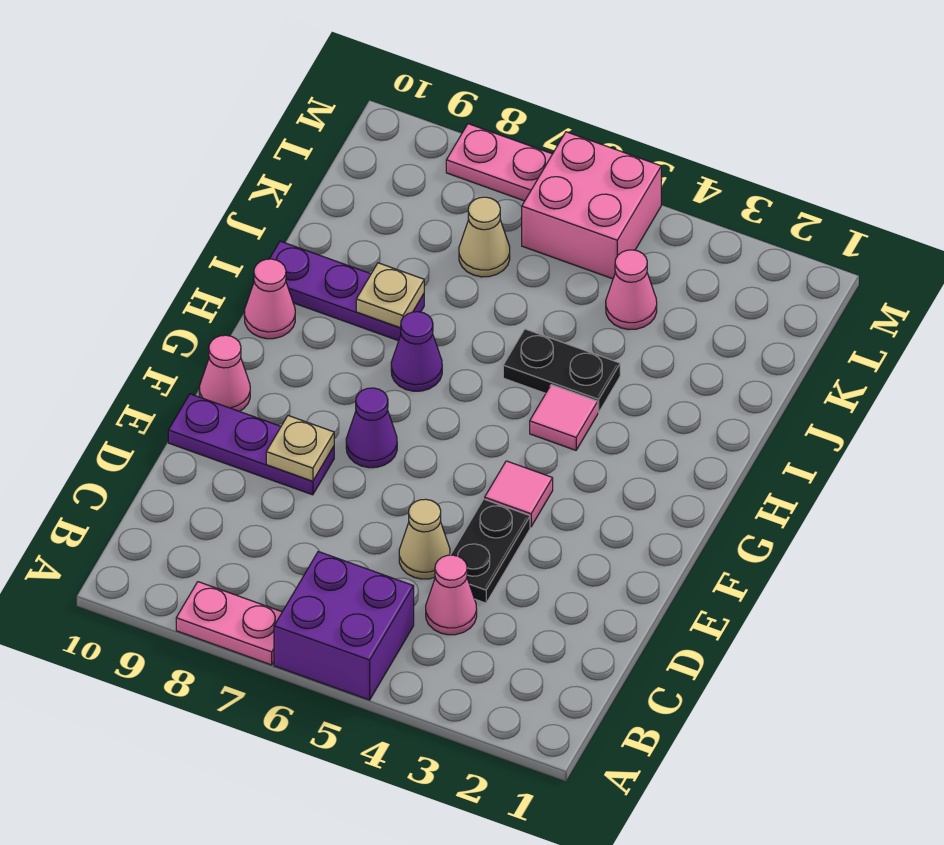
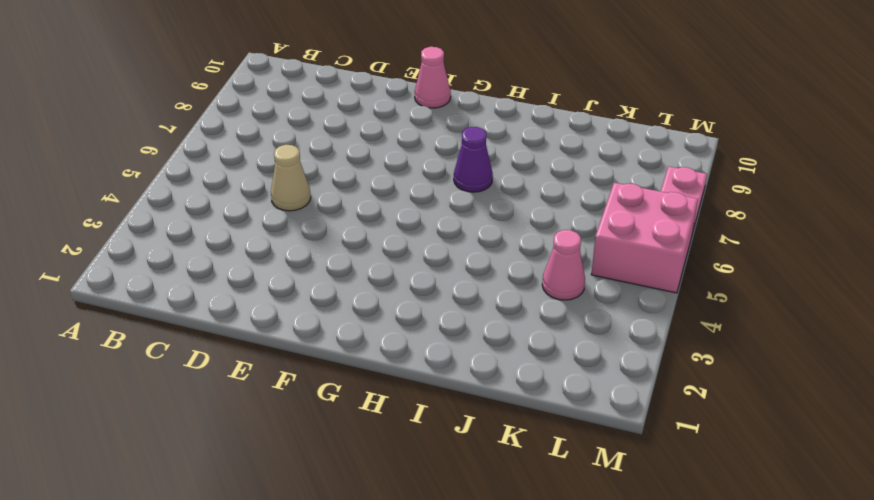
none -> purple 2x2 brick [274,552,414,700]
none -> pink 1x2 plate [176,582,282,665]
none -> pink 1x1 cone [426,555,477,635]

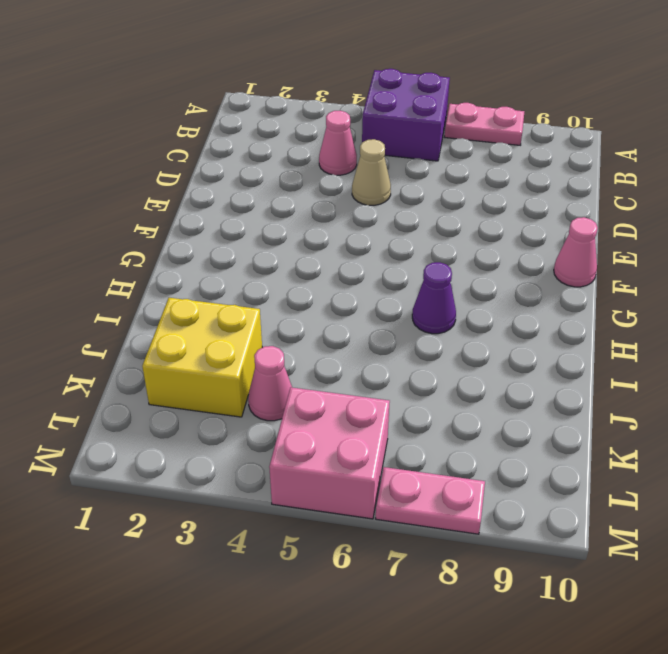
yellow 2x2 brick [142,298,262,417] -> none
none -> black 1x2 plate [451,499,530,603]
none -> purple 1x3 plate [168,394,334,495]
none -> pink 1x1 tile [485,461,553,527]

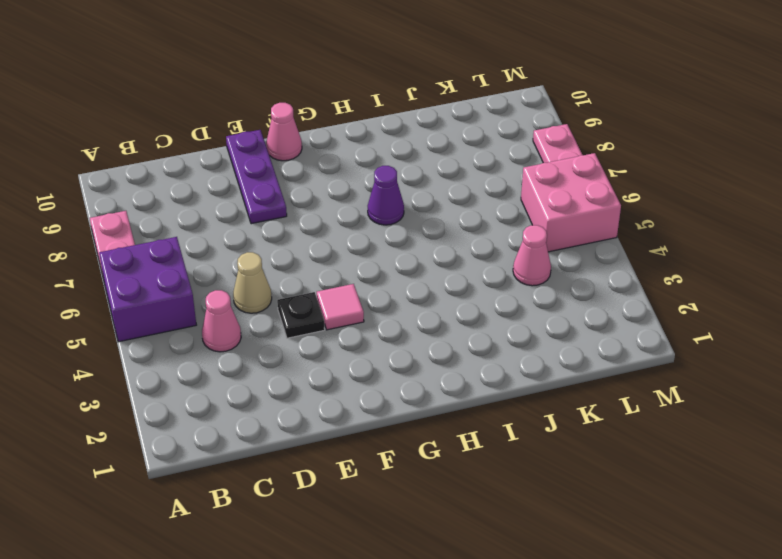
black 1x1 plate [277,292,325,338] -> black 1x2 plate [451,499,530,603]
none -> purple 1x1 cone [346,388,397,468]
none -> pink 1x1 tile [530,385,598,450]
none -> pink 1x1 cone [244,259,295,339]

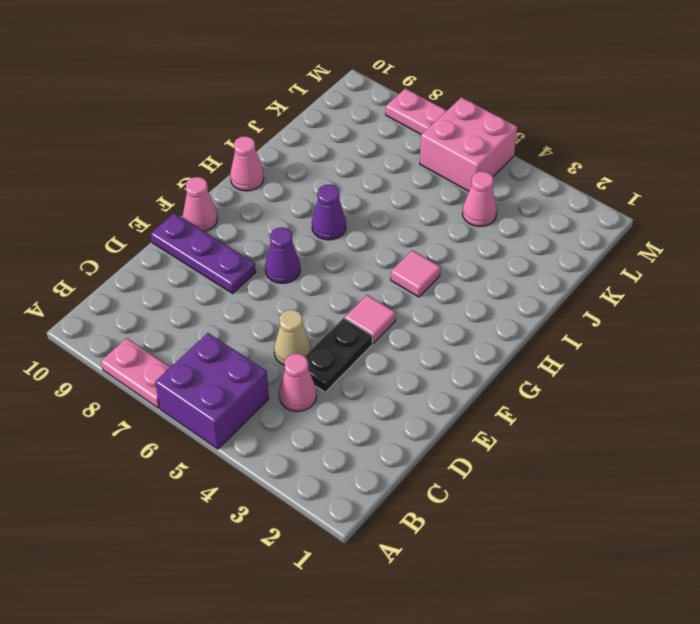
none -> black 1x2 plate [503,329,620,412]
none -> purple 1x3 plate [270,241,424,341]
none -> tan 1x1 cone [459,197,510,277]

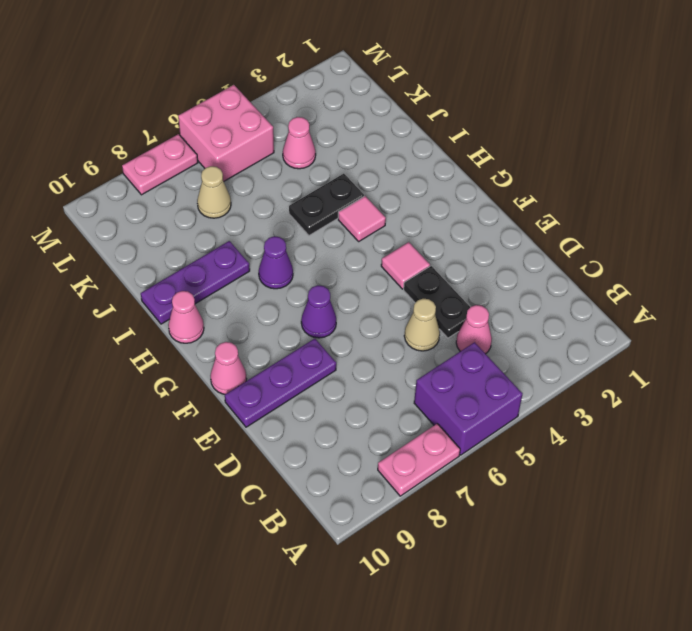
none -> tan 1x1 plate [266,416,334,481]
none -> tan 1x1 plate [356,263,424,328]

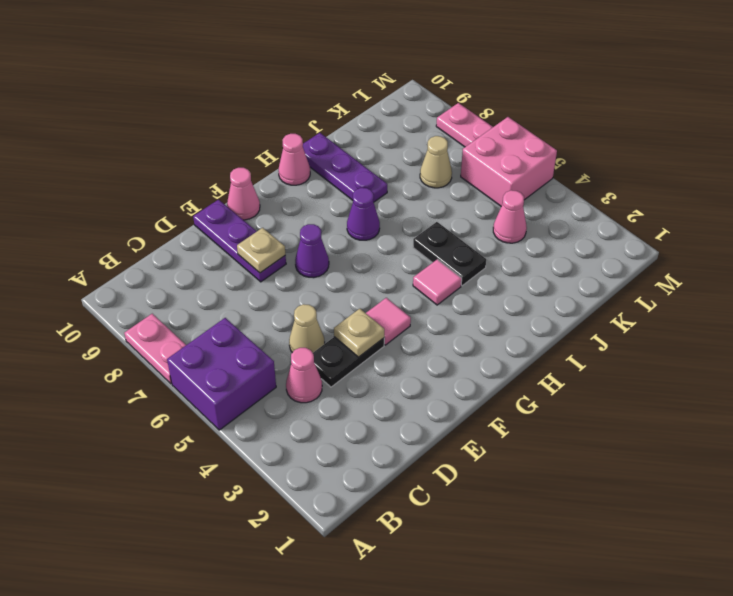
tan 1x1 plate [334,309,384,357] -> tan 1x1 plate moved to [356,263,424,328]

